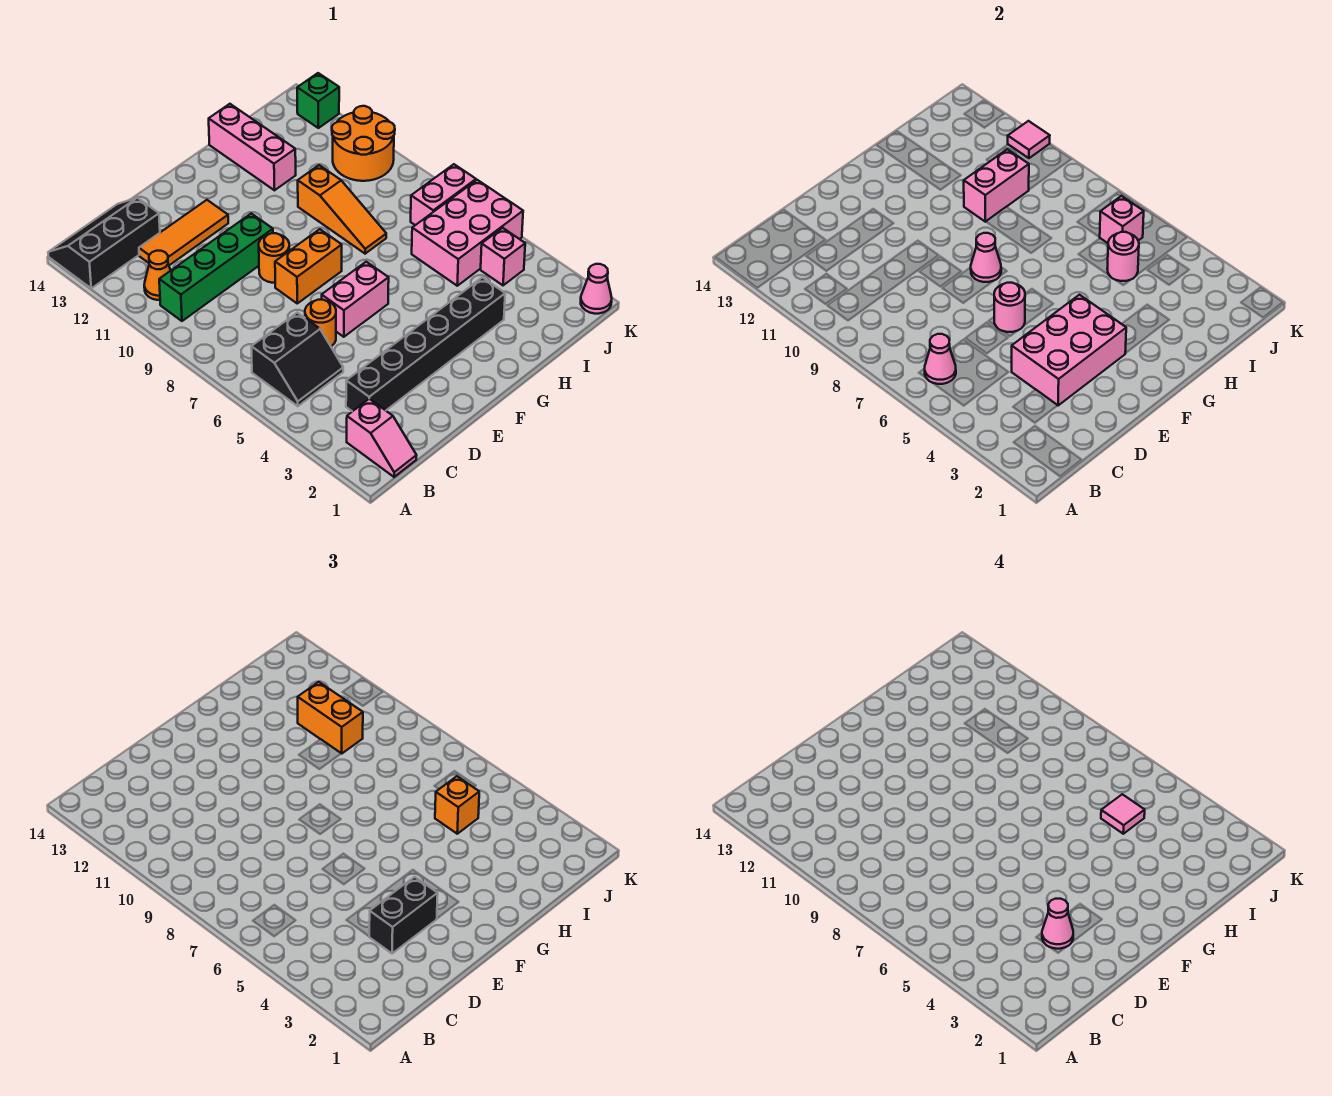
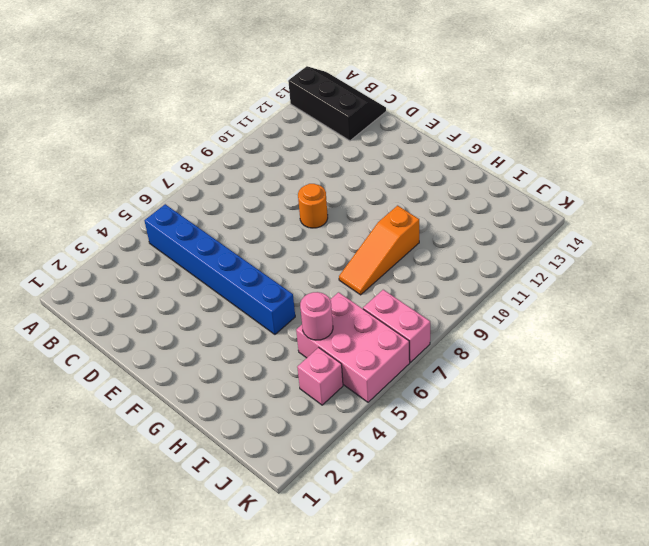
blue 1x6 brick [145,204,295,334] -> black 2x2 slope [251,313,343,406]
none -> pink 1x2 slope [347,399,417,477]
none -> green 1x4 brick [159,213,273,321]
none -> orange 1x1 cone [144,251,171,300]
none -> black 1x6 brick [346,277,505,412]

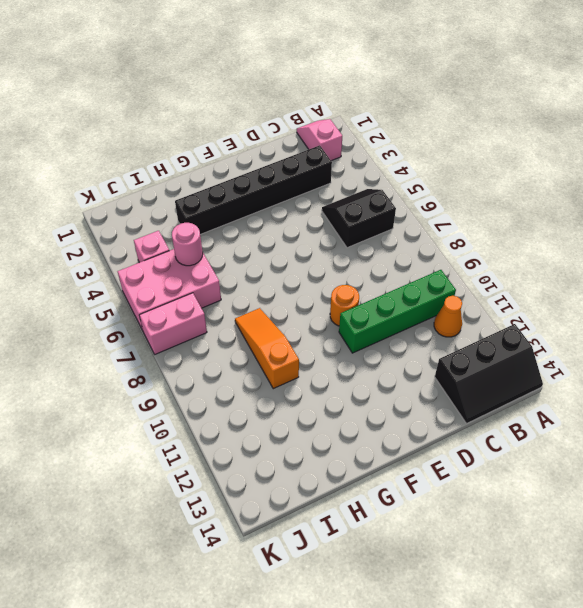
none -> orange 1x3 tile [139,200,228,265]
none -> orange 1x1 round brick [305,300,336,346]
none -> pink 1x2 brick [322,262,389,337]
none -> orange 1x2 brick [275,229,342,303]

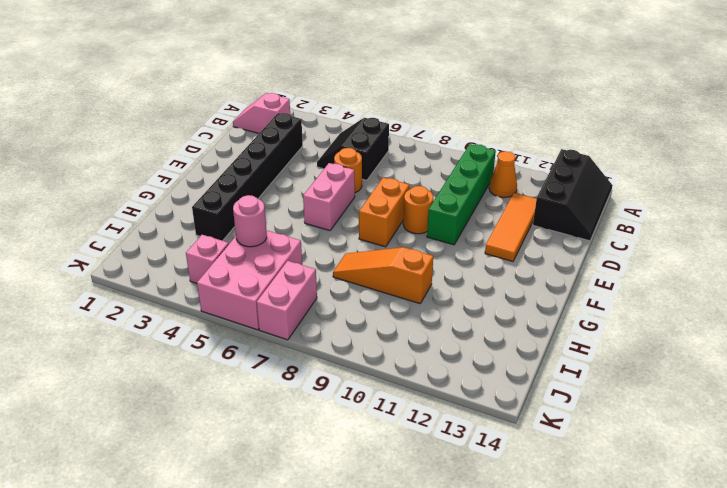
none -> pink 1x3 brick [209,104,296,190]
none -> orange 2x2 round brick [332,106,395,181]
none -> pink 1x1 cone [581,264,612,314]
none -> green 1x1 brick [297,73,339,128]

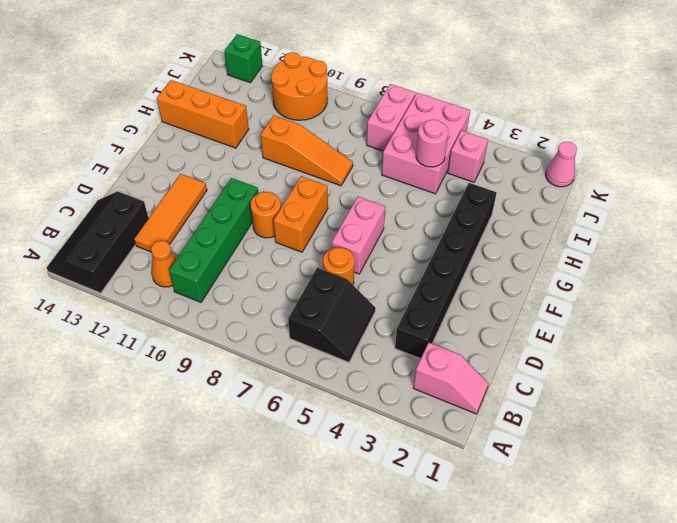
orange 1x3 brick [157,80,249,148] -> pink 1x3 brick [209,104,296,190]
none -> pink 1x1 cone [925,334,956,384]
none -> pink 2x3 brick [1012,295,1126,406]
none -> pink 1x1 round brick [994,283,1025,332]
none -> pink 1x1 cone [971,233,1001,282]

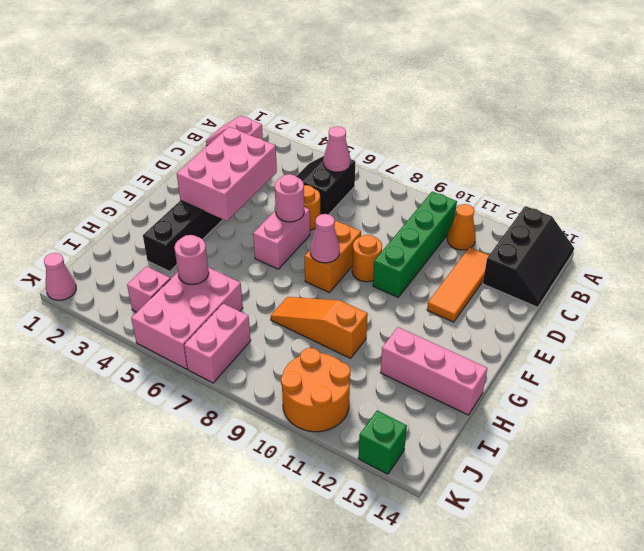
none -> pink 1x2 brick [964,149,1029,222]
none -> pink 1x1 brick [1100,196,1144,243]
none -> pink 1x1 tile [1008,121,1050,158]
none -> black 1x2 brick [369,877,438,954]

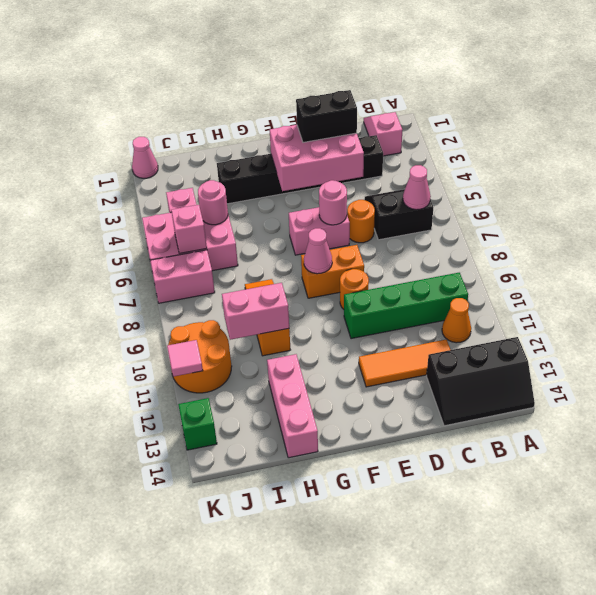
none -> orange 1x1 brick [435,776,479,834]
none -> orange 1x2 brick [298,682,363,754]
none -> pink 1x1 cone [1042,899,1073,949]
none -> pink 1x1 tile [1101,794,1145,834]

